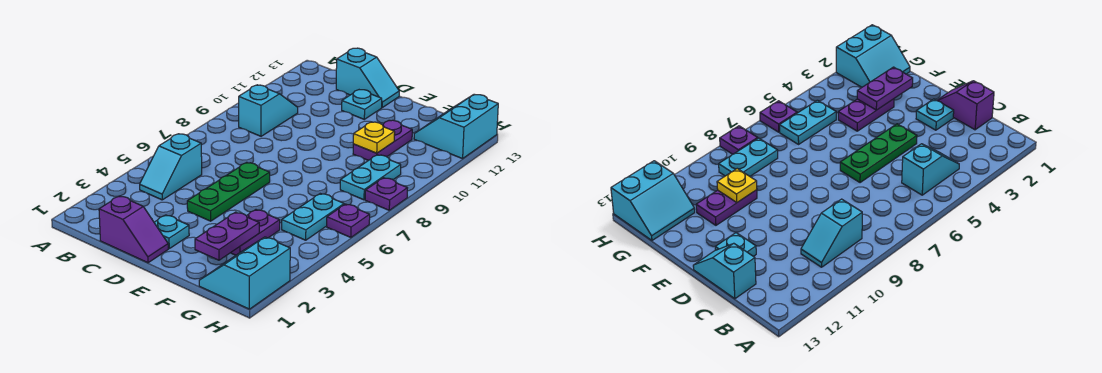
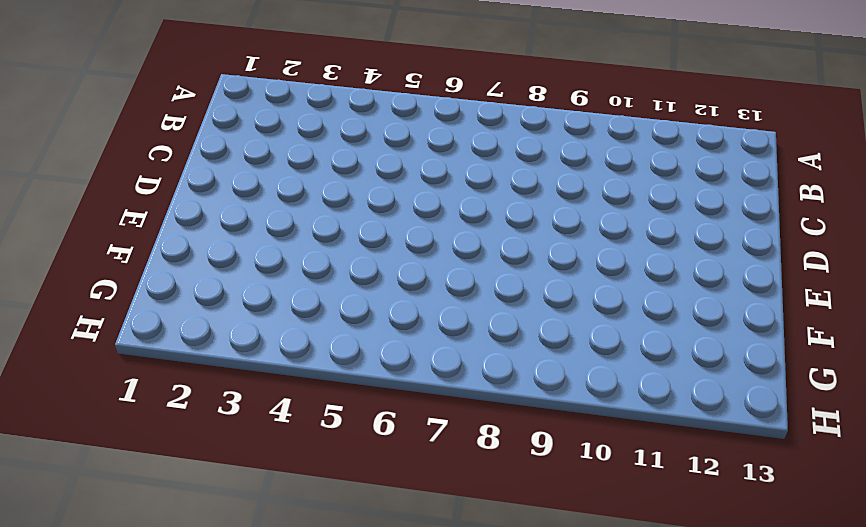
none -> cyan 1x2 slope [140,134,202,200]
none -> cyan 1x2 slope [239,85,298,136]
none -> purple 1x2 slope [99,196,168,263]

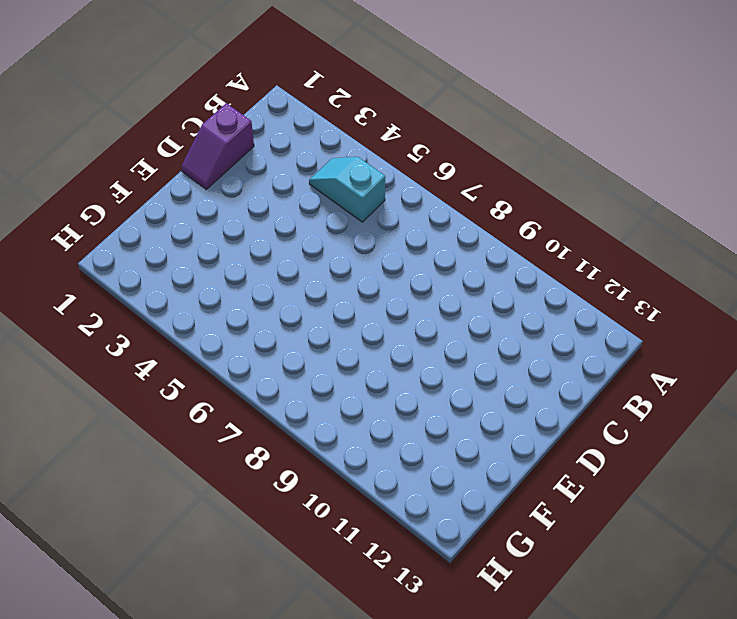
none -> cyan 1x2 slope [239,85,298,136]
none -> cyan 1x2 slope [336,48,399,107]
none -> cyan 1x1 plate [154,215,189,248]

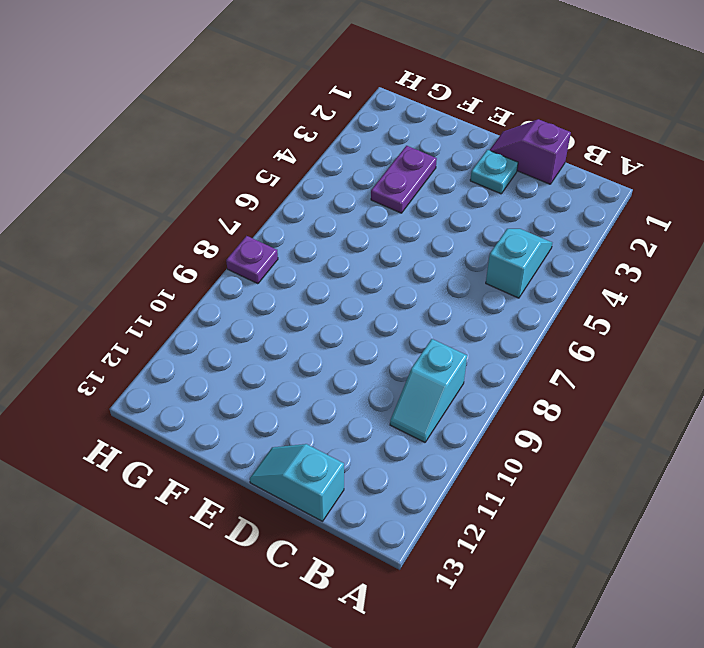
none -> green 1x3 plate [187,162,270,221]
none -> cyan 1x1 plate [342,90,382,119]
none -> purple 1x2 plate [353,120,412,161]

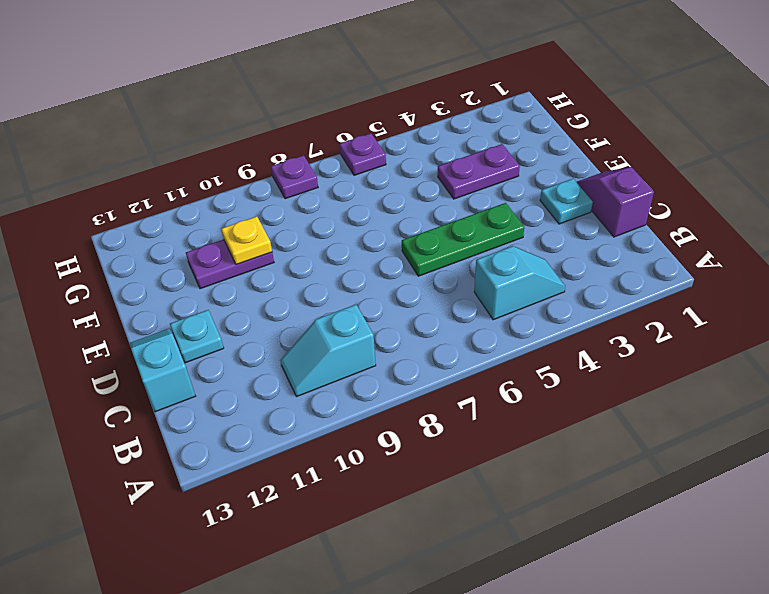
none -> cyan 2x2 slope [199,237,290,309]
none -> cyan 1x2 plate [282,194,344,240]
none -> cyan 1x2 plate [340,155,401,200]

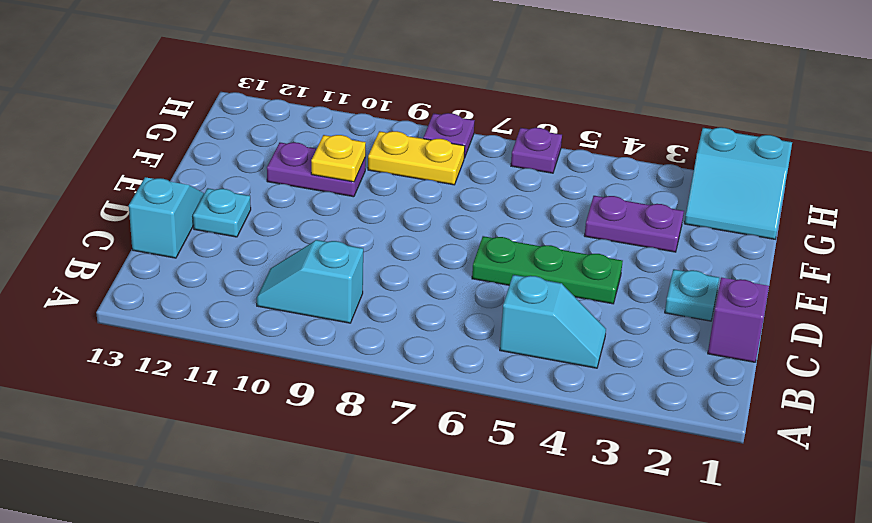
yellow 1x2 plate [368,131,465,185] -> cyan 1x2 plate [340,155,401,200]
none -> cyan 1x2 plate [282,194,344,240]
none -> cyan 2x2 slope [414,95,498,159]
none -> purple 1x2 plate [195,212,259,260]

